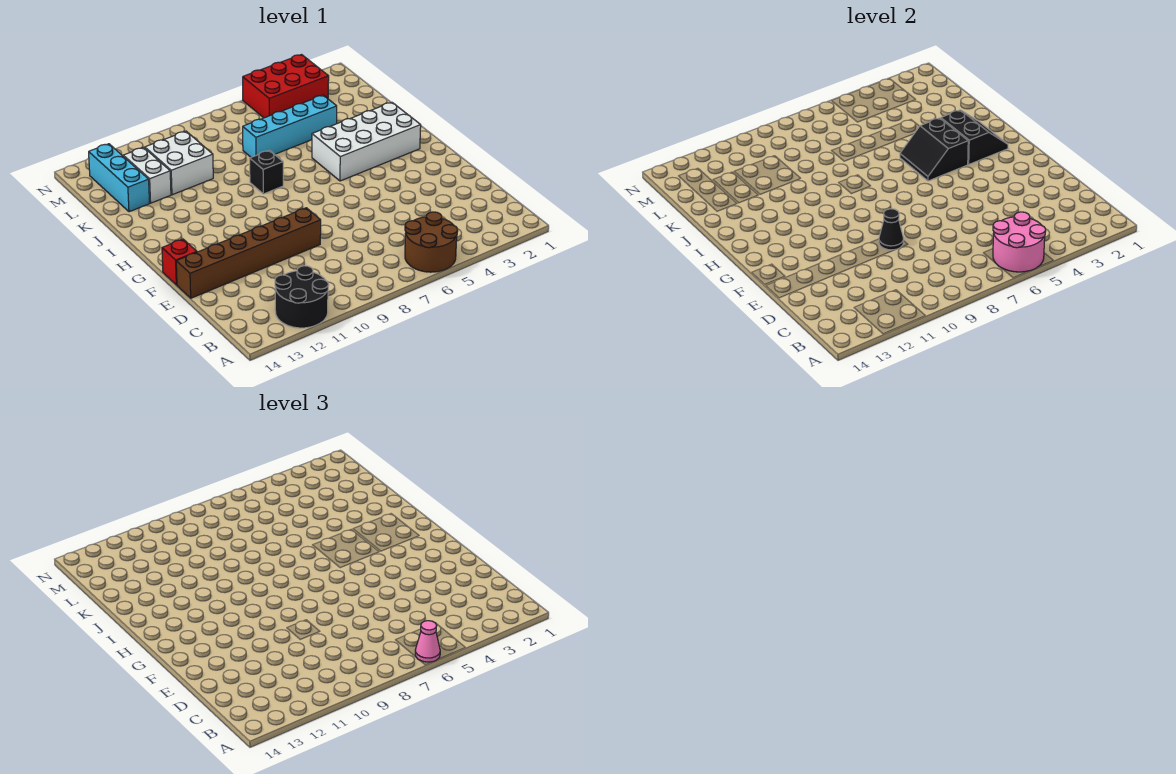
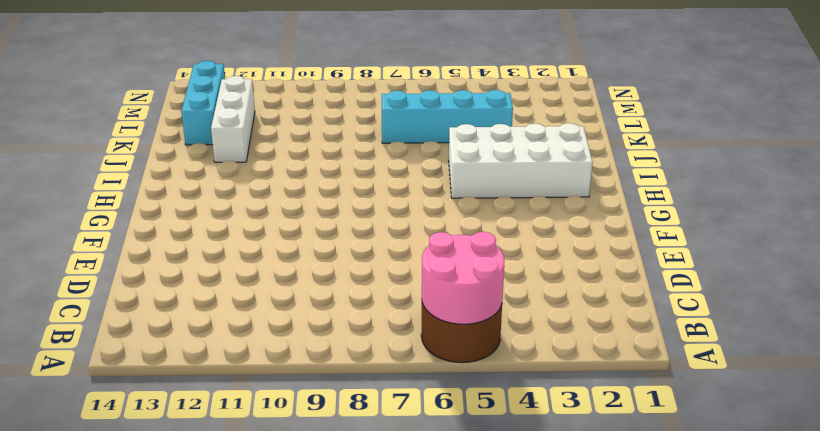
white 1x3 brick [211,76,255,162] -> white 1x2 brick [123,147,171,203]
none -> black 2x2 round brick [275,266,329,328]
none -> brown 1x6 brick [176,208,321,298]
none -> red 1x1 brick [162,239,197,285]

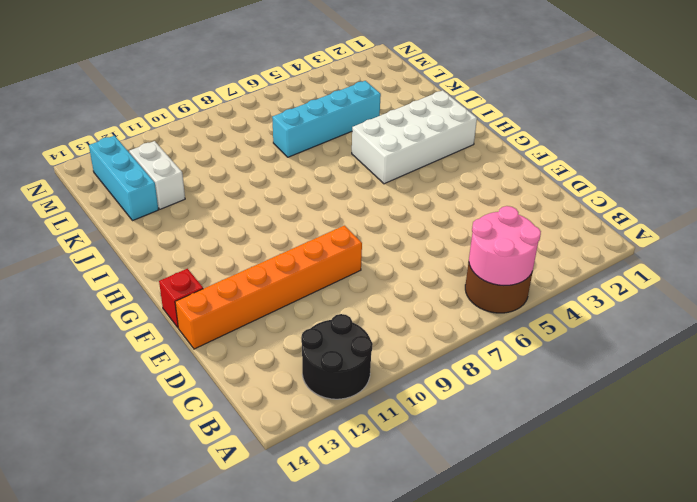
orange 1x6 brick [175,226,362,349] -> brown 1x6 brick [176,208,321,298]
none -> black 1x1 brick [250,150,283,194]
none -> white 2x2 brick [145,131,213,195]
none -> red 2x3 brick [243,55,329,118]

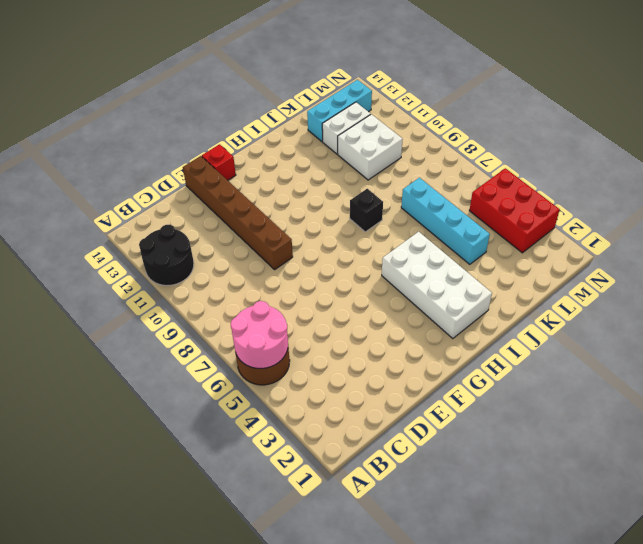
none -> black 1x1 cone [879,209,904,250]
none -> black 2x2 slope [941,110,1008,164]
none -> black 2x2 slope [900,118,968,181]

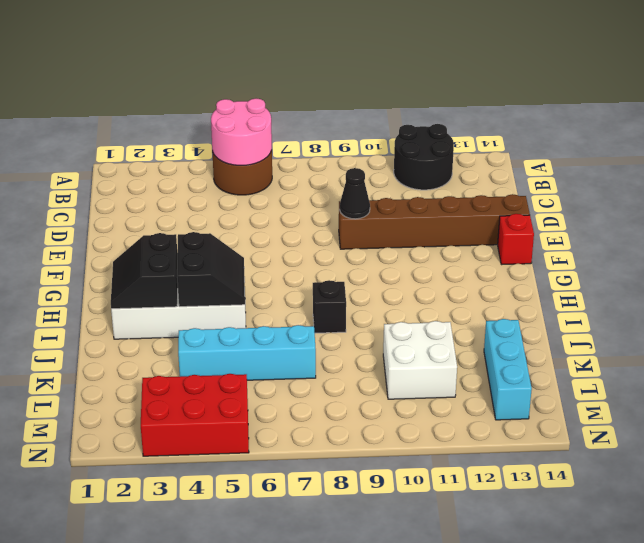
none -> white 1x2 brick [123,147,171,203]
none -> pink 1x1 cone [415,621,440,662]

